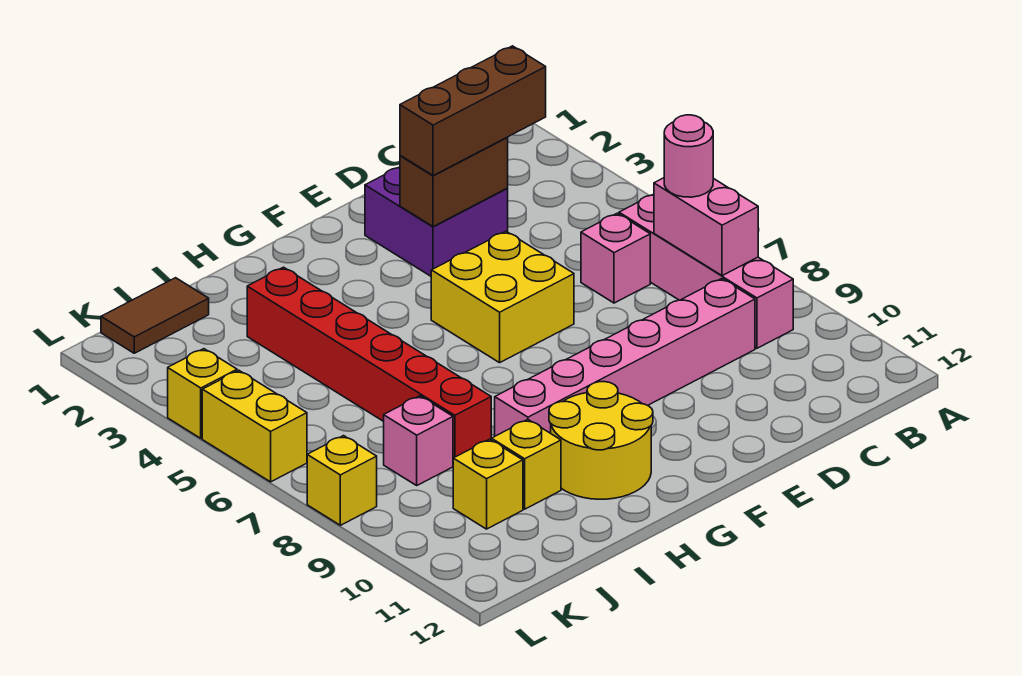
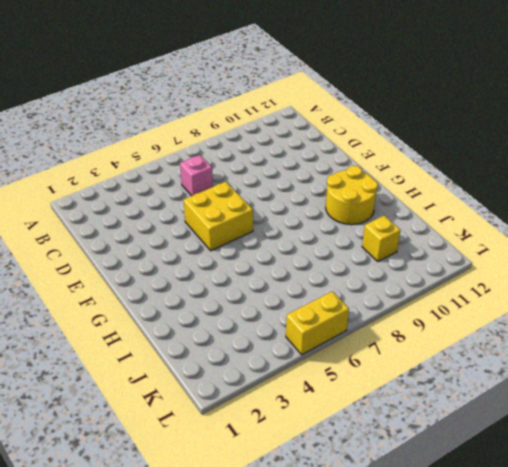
none -> pink 1x4 brick [619,194,793,348]
none -> pink 1x6 brick [495,279,755,436]
none -> purple 2x2 brick [365,167,508,276]

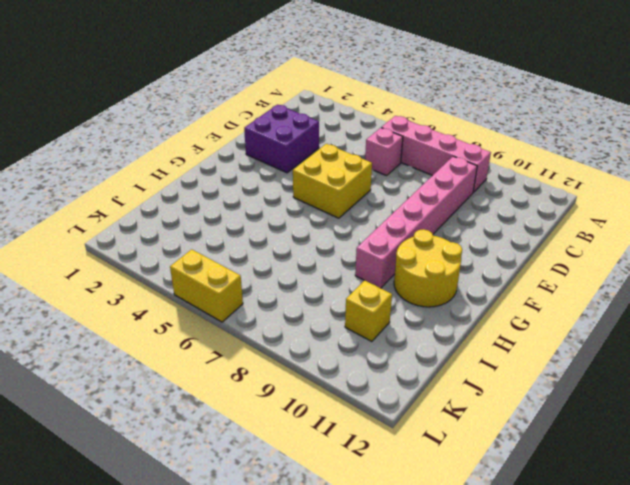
none -> red 1x6 brick [247,267,491,458]
none -> yellow 1x1 brick [491,419,561,509]
none -> brown 1x2 tile [101,278,209,353]

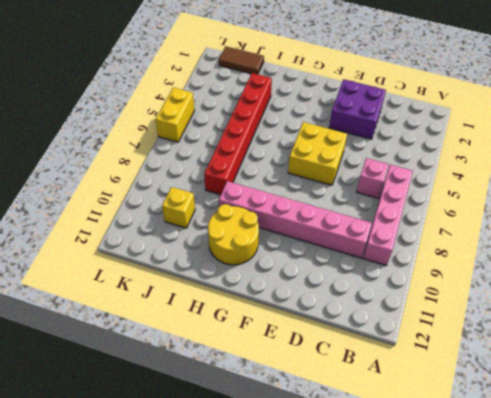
none -> yellow 1x1 brick [491,419,561,509]
none -> pink 1x1 brick [384,396,453,485]
none -> yellow 1x1 brick [168,349,237,438]

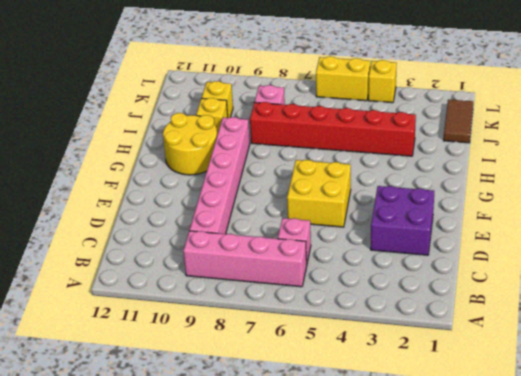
none -> yellow 1x1 brick [307,436,377,525]
none -> pink 1x2 brick [654,178,758,276]
none -> brown 1x2 brick [400,138,508,227]

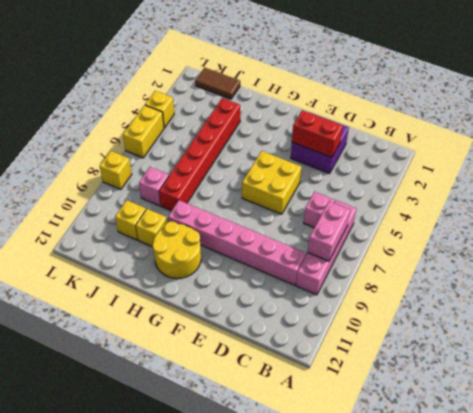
red 1x2 brick [292,110,343,157] -> brown 1x2 brick [400,138,508,227]
none -> pink 1x1 round brick [664,115,713,197]
none -> brown 1x3 brick [400,46,546,176]

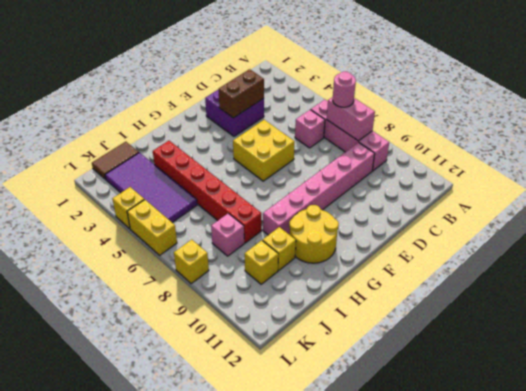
purple 2x4 tile [105,153,197,222] -> none
none -> brown 1x3 brick [400,46,546,176]

